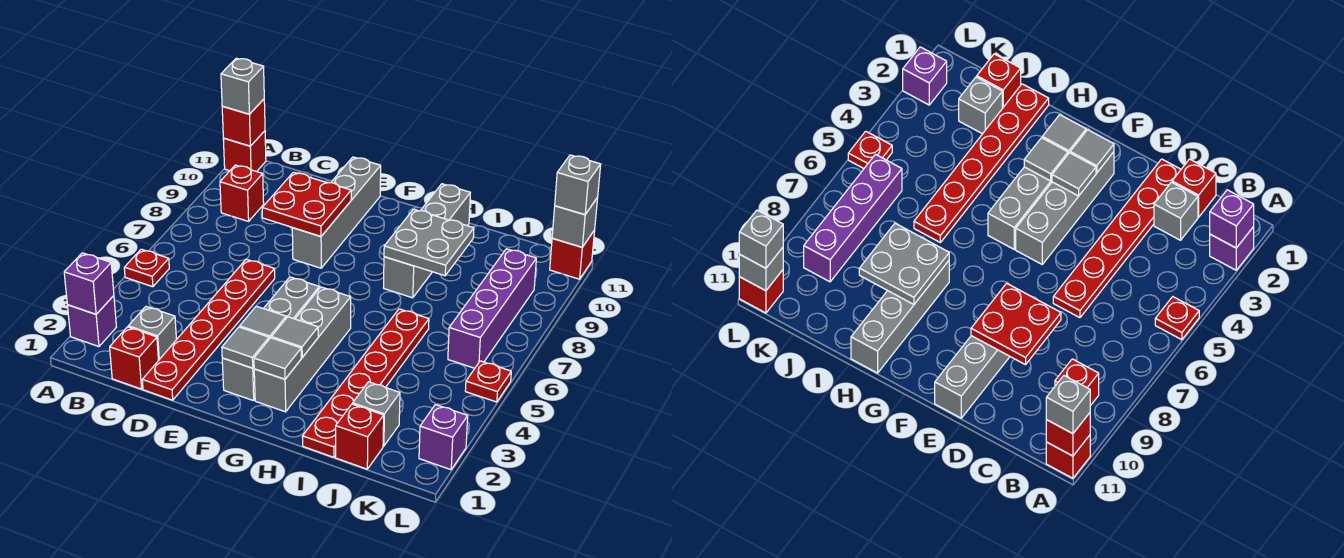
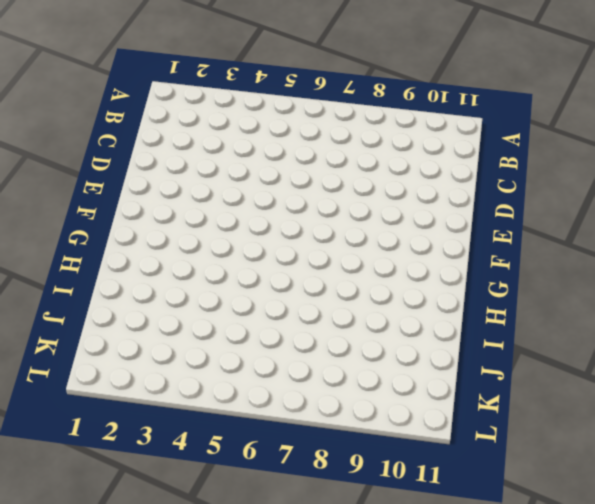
none -> purple 1x1 brick [67,296,116,347]
none -> red 1x1 plate [124,249,169,287]
none -> red 1x1 brick [223,131,266,172]

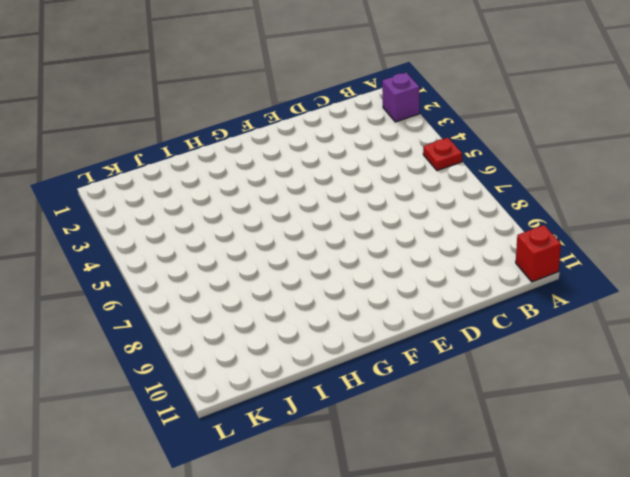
none -> red 1x1 brick [220,165,264,221]
none -> red 1x1 brick [110,327,158,389]
none -> grey 1x1 brick [128,306,176,361]

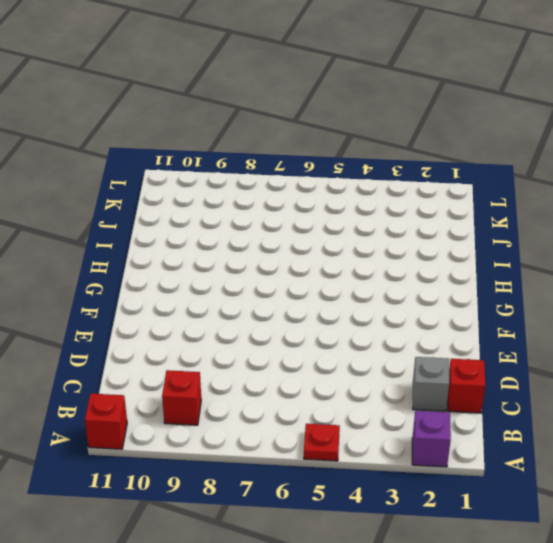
none -> red 1x6 plate [142,259,275,400]
none -> grey 1x4 brick [292,157,381,268]
none -> grey 1x4 brick [222,277,319,401]

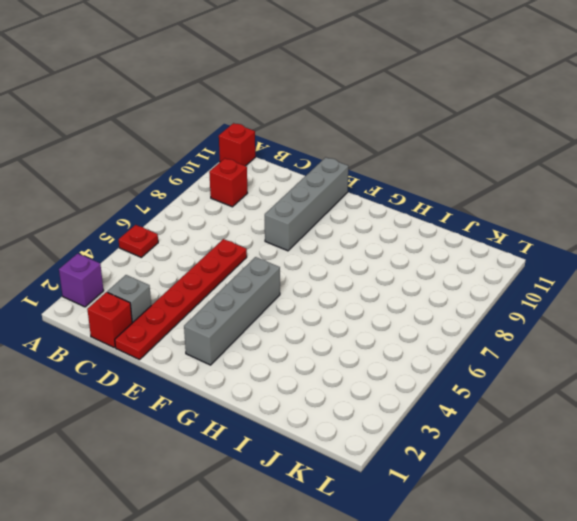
none -> grey 1x4 brick [254,287,351,412]
none -> grey 1x4 brick [383,184,470,298]
none -> red 1x6 plate [302,309,429,457]

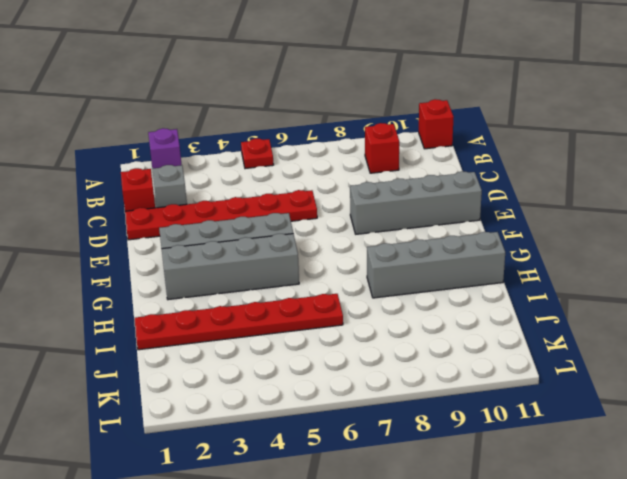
none -> red 1x1 brick [336,404,384,469]
none -> grey 1x1 brick [353,382,400,446]
none -> purple 1x4 brick [448,249,536,368]

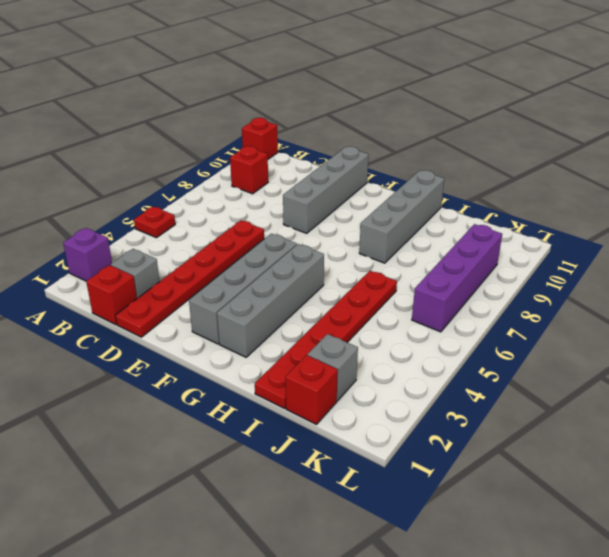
none -> purple 1x1 brick [419,405,468,470]
none -> red 1x1 plate [465,361,511,402]
none -> red 1x1 brick [550,230,595,279]

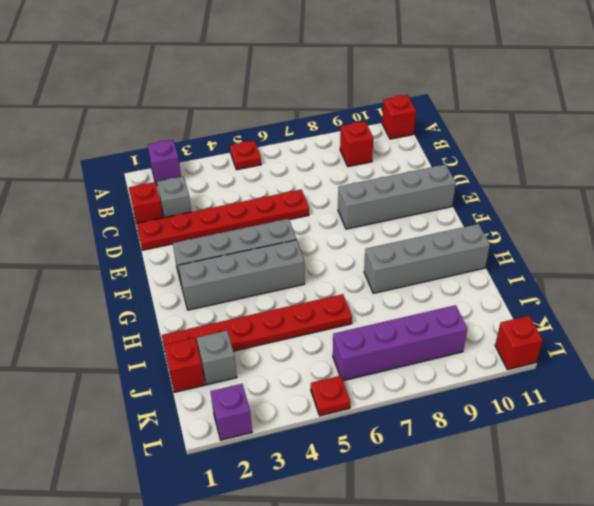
none -> purple 1x1 brick [64,253,114,314]
none -> red 1x1 brick [222,99,265,146]
none -> red 2x2 plate [262,172,351,236]

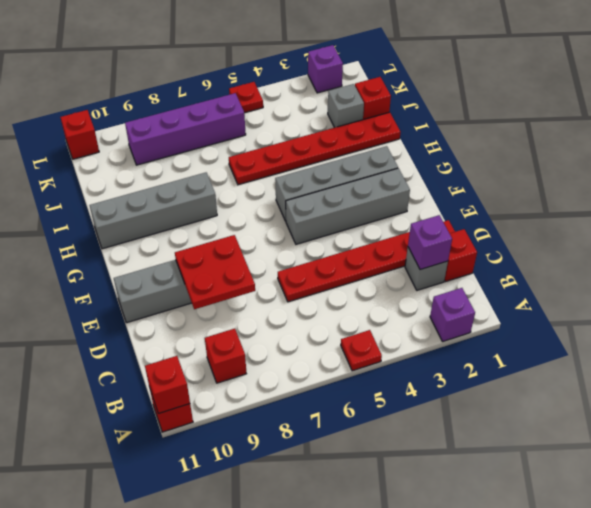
purple 1x1 brick [408,215,452,270] -> purple 1x1 brick moved to [64,253,114,314]
none -> grey 1x1 tile [222,327,269,368]
none -> grey 1x1 tile [240,306,286,339]
none -> grey 1x1 tile [254,338,301,379]

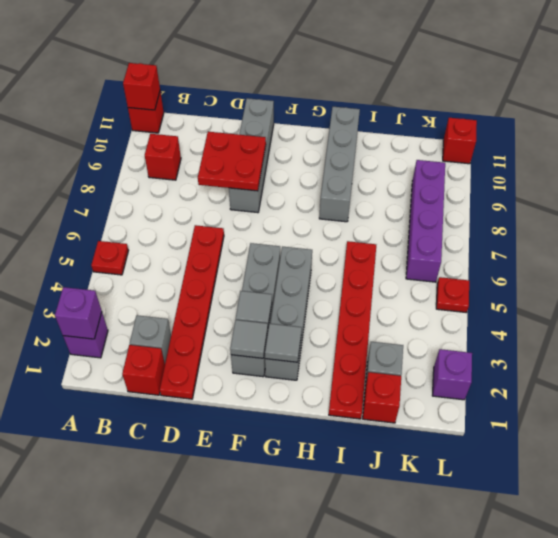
none -> grey 1x1 tile [271,317,318,357]
none -> grey 2x2 plate [384,209,474,276]
none -> grey 1x1 brick [552,198,598,247]

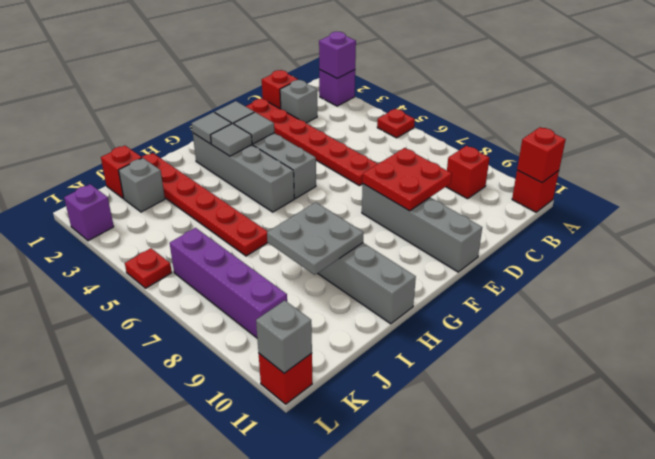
none -> grey 1x1 brick [221,58,264,114]
none -> grey 1x1 brick [555,155,601,215]

